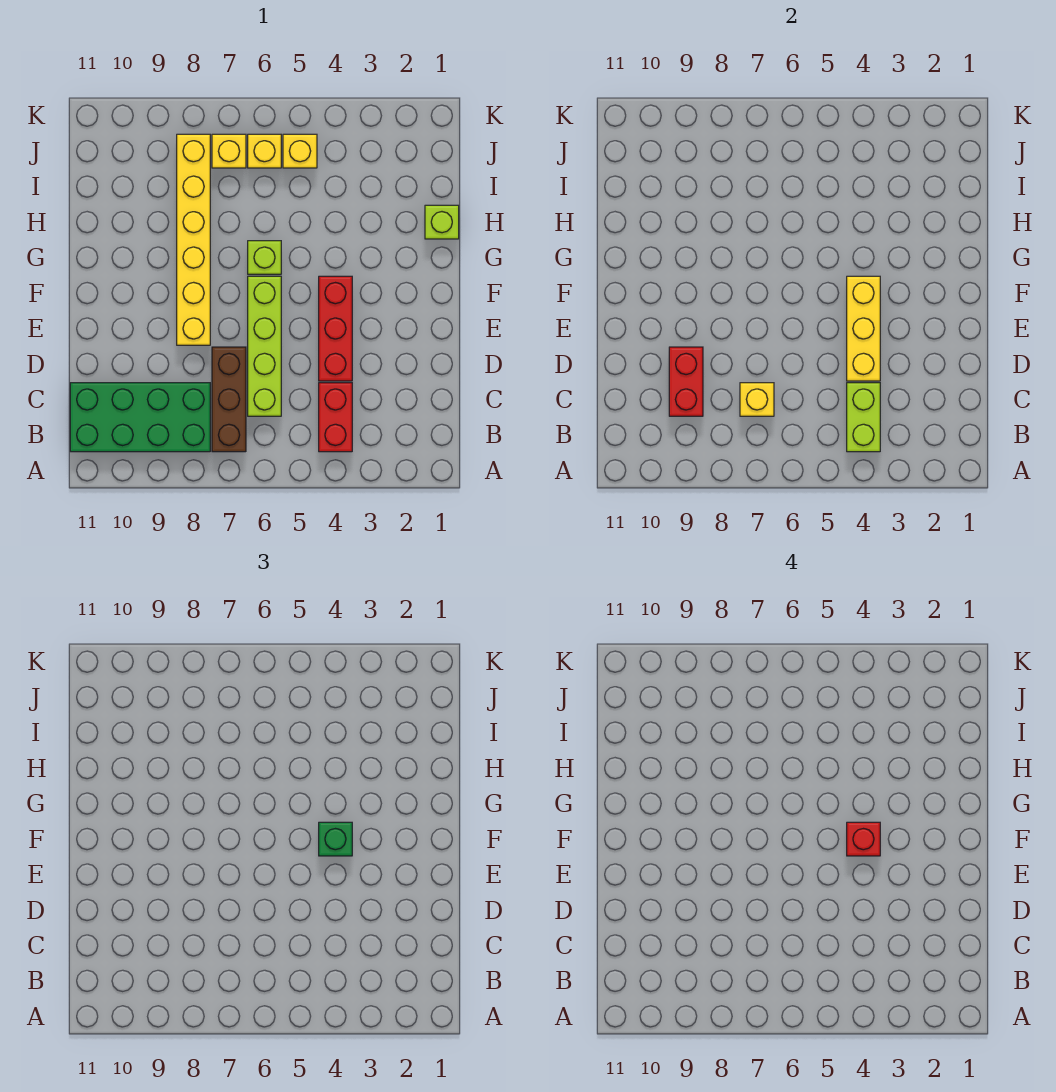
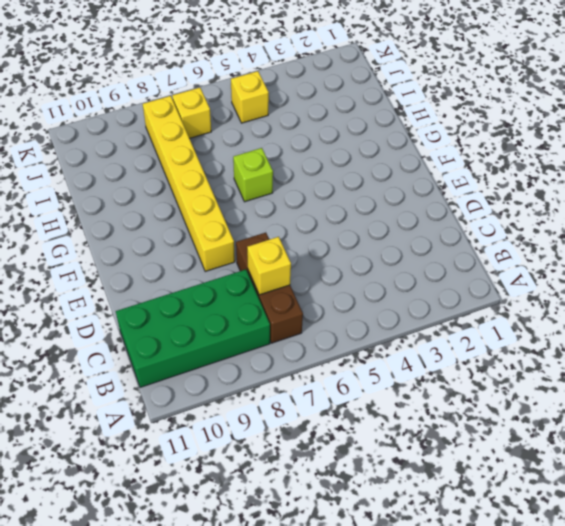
none -> red 1x2 brick [319,383,352,452]
none -> lime 1x4 brick [248,276,281,416]
none -> red 1x3 brick [319,276,352,381]

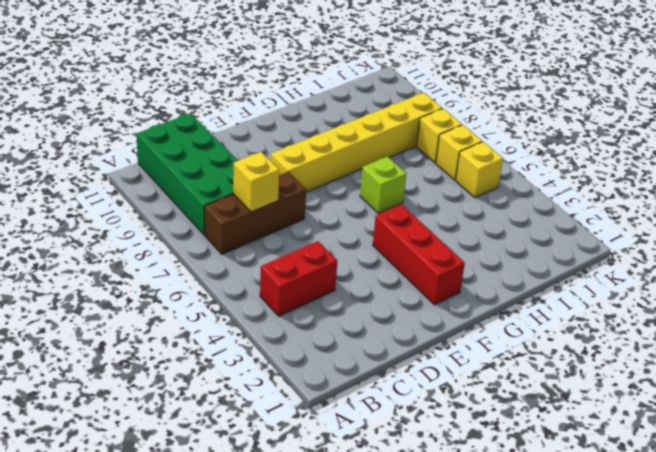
red 1x3 brick [373,204,465,305] -> red 1x3 brick turned to [319,276,352,381]
none -> lime 1x4 brick [248,276,281,416]
none -> lime 1x1 brick [425,205,459,239]
none -> lime 1x2 brick [847,383,880,452]

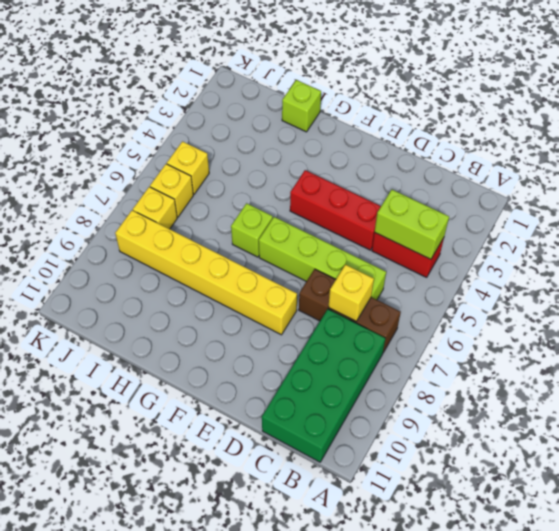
none -> red 1x2 brick [669,347,703,416]
none -> yellow 1x3 brick [847,276,880,381]
none -> green 1x1 brick [319,822,352,856]

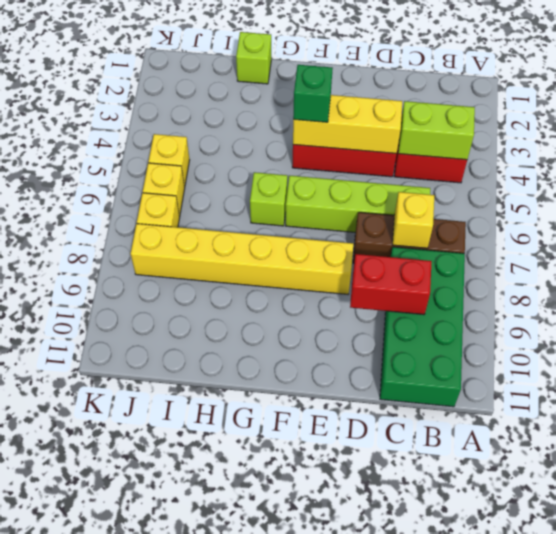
none -> red 1x1 brick [847,822,880,856]

